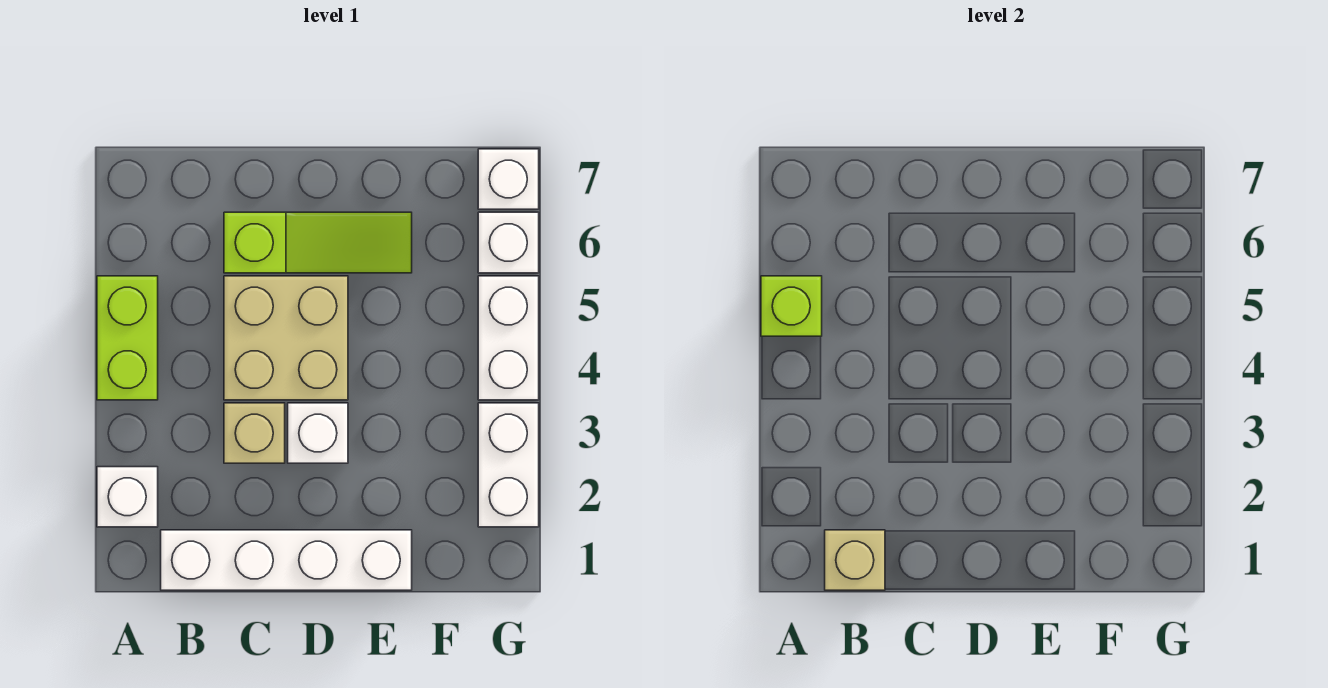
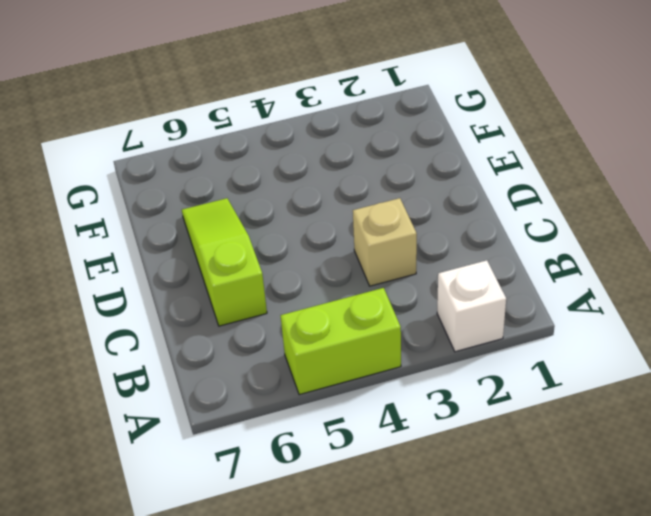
none -> white 1x4 brick [161,530,412,590]
none -> tan 2x2 brick [224,276,348,400]
none -> white 1x1 brick [288,403,348,463]

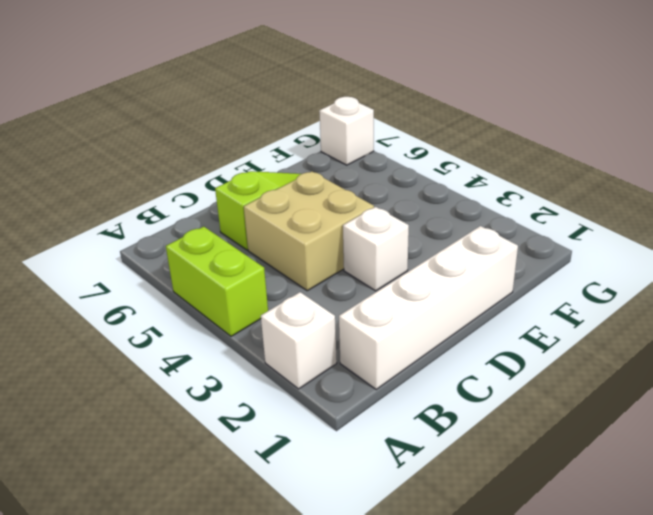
none -> tan 1x1 brick [224,403,285,463]
none -> white 1x2 brick [478,403,539,527]
none -> white 1x2 brick [478,276,539,400]

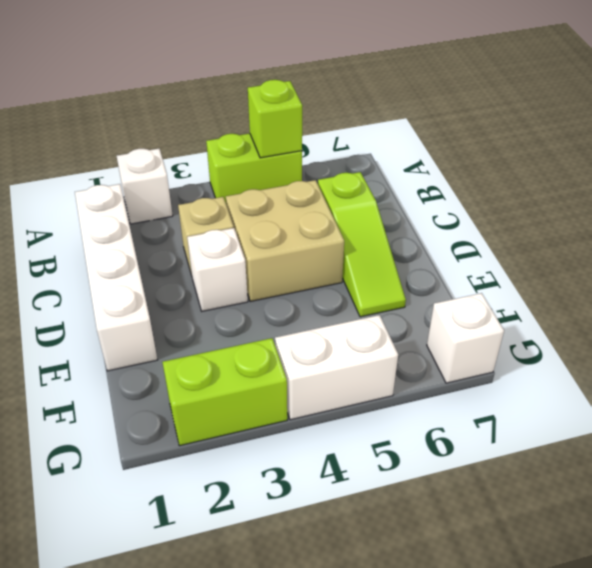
lime 1x2 brick [162,338,287,446] -> white 1x2 brick [478,403,539,527]
none -> white 1x1 brick [478,212,539,273]
none -> tan 1x1 brick [825,530,885,590]

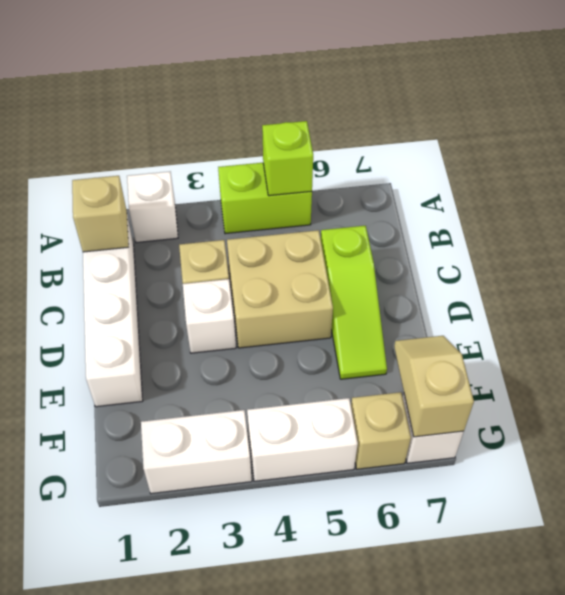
tan 1x2 slope [394,336,474,437] -> none
tan 1x1 brick [351,392,411,469] -> white 1x1 brick [478,212,539,273]

